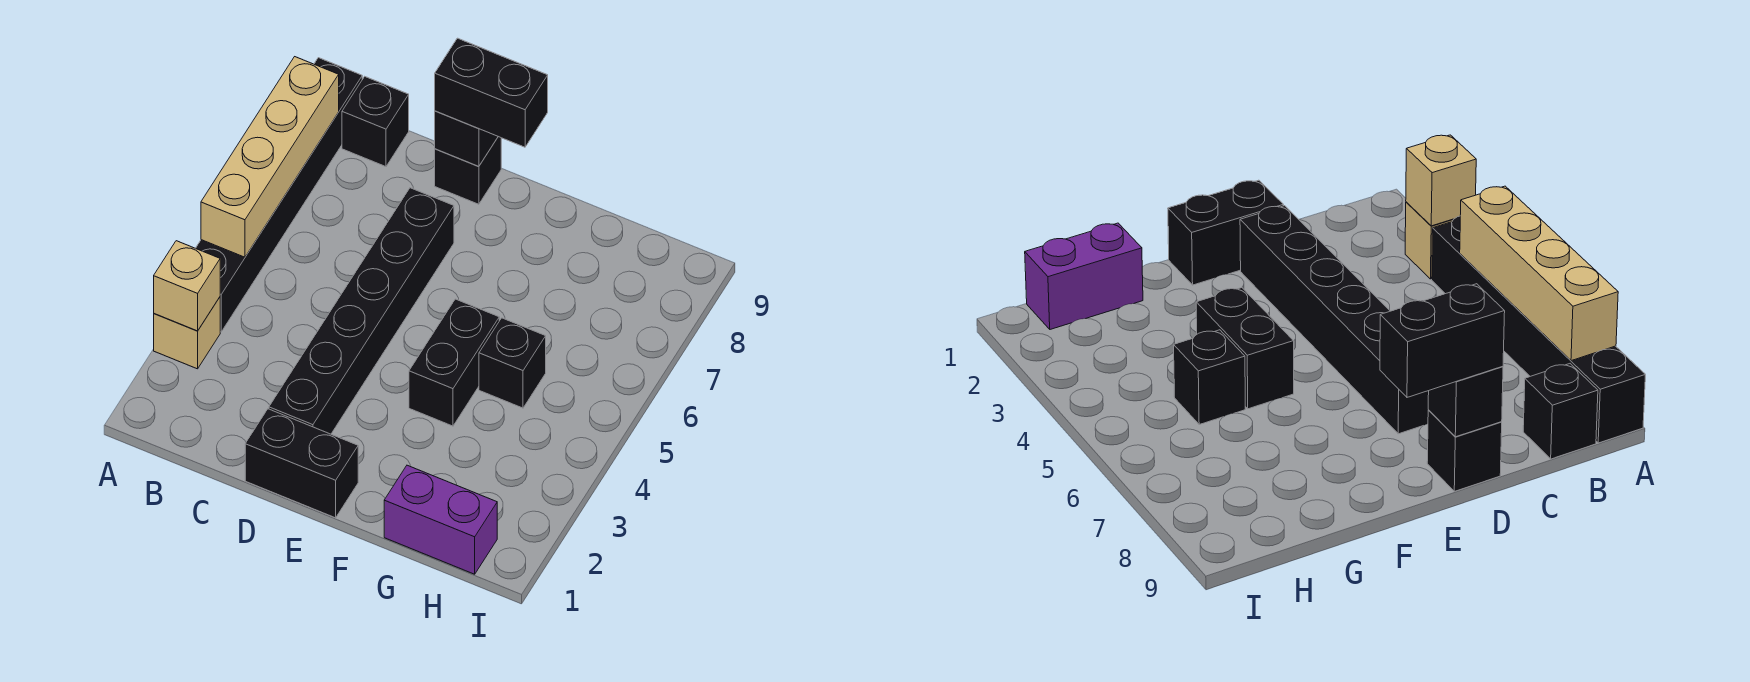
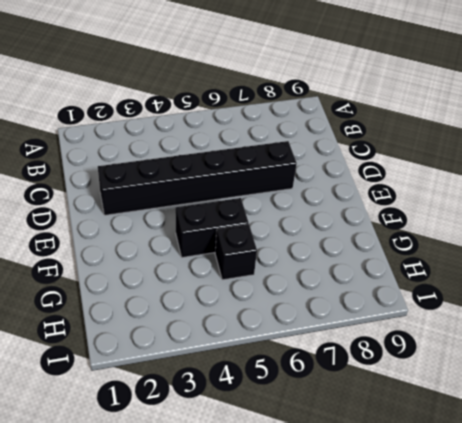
none -> tan 1x1 brick [154,297,220,369]
none -> black 1x6 brick [196,58,362,332]
none -> black 1x1 brick [342,77,409,167]

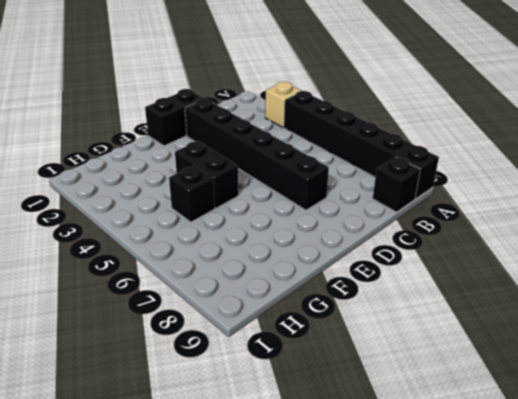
none -> black 1x1 brick [435,137,501,204]
none -> purple 1x2 brick [384,465,497,574]
none -> tan 1x1 brick [154,241,220,331]

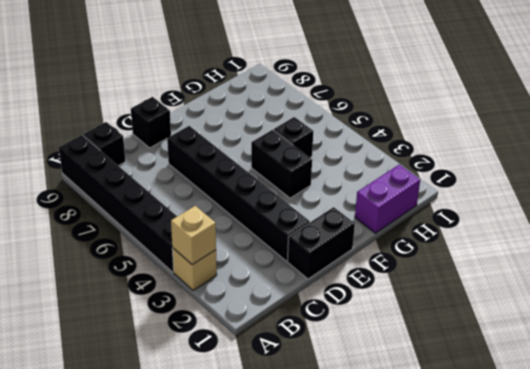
none -> tan 1x4 brick [201,57,339,257]
none -> black 1x1 brick [435,111,498,167]
none -> black 1x2 brick [435,38,548,147]

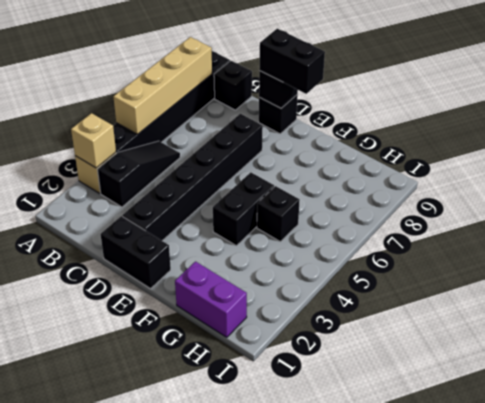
black 1x3 slope [97,141,180,207] -> none

